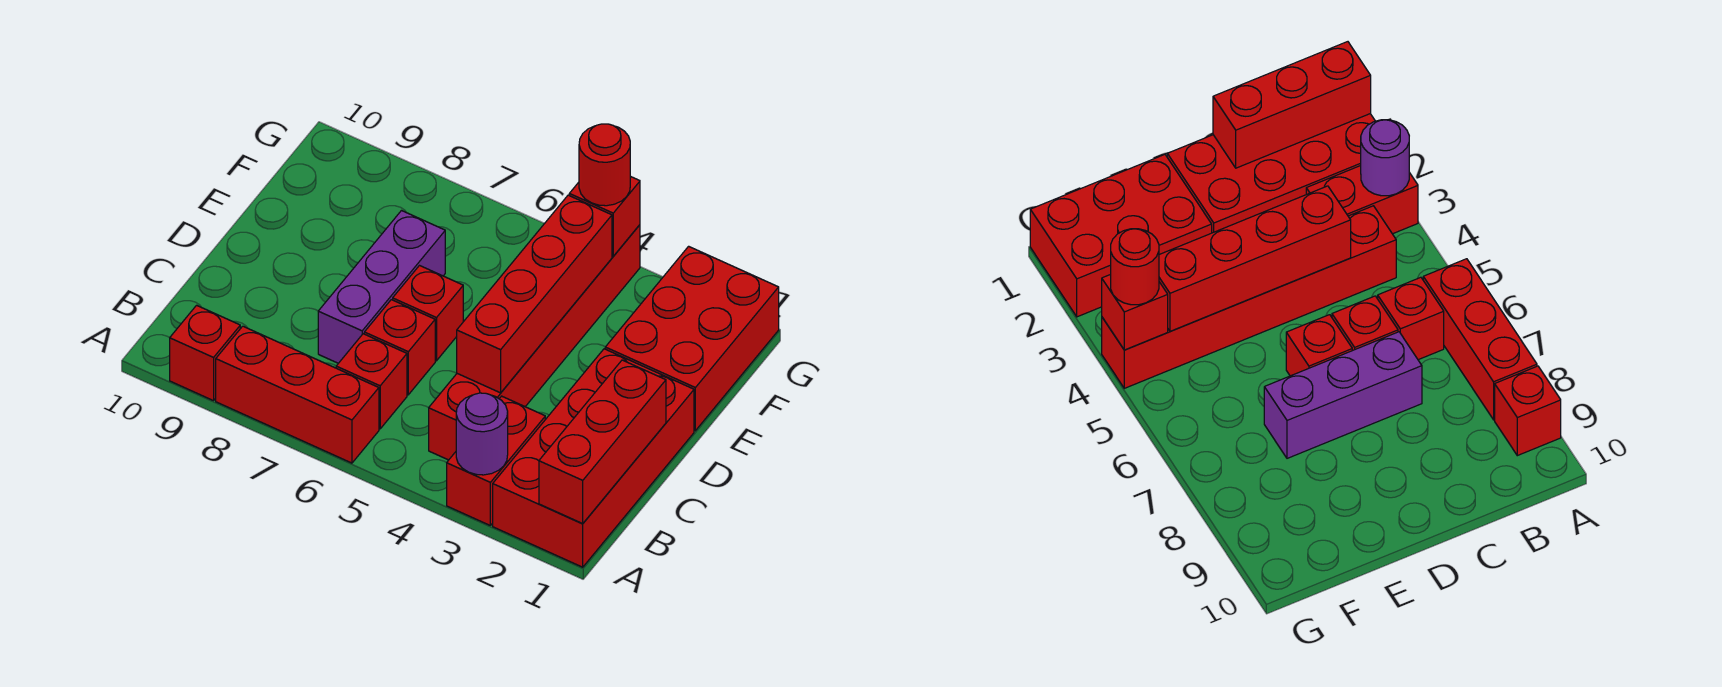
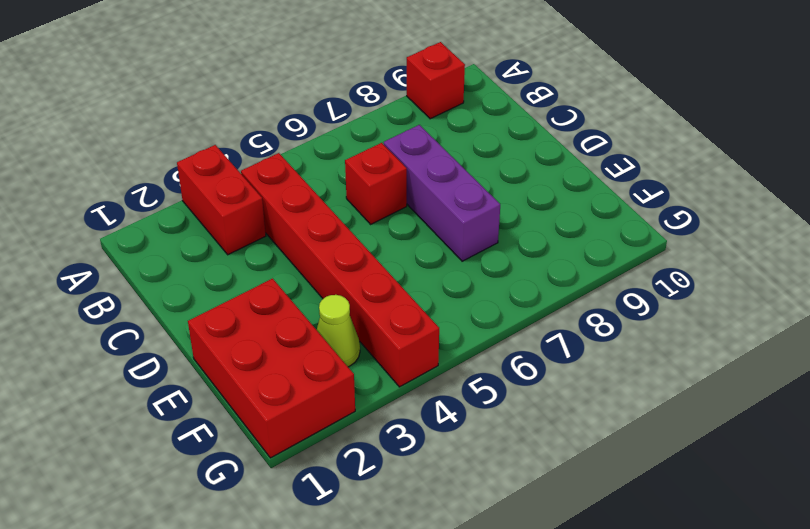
lime 1x1 cone [317,295,360,367] -> none
none -> red 2x4 brick [493,349,694,567]
none -> red 1x3 brick [216,326,379,463]
none -> red 1x1 brick [336,334,407,429]

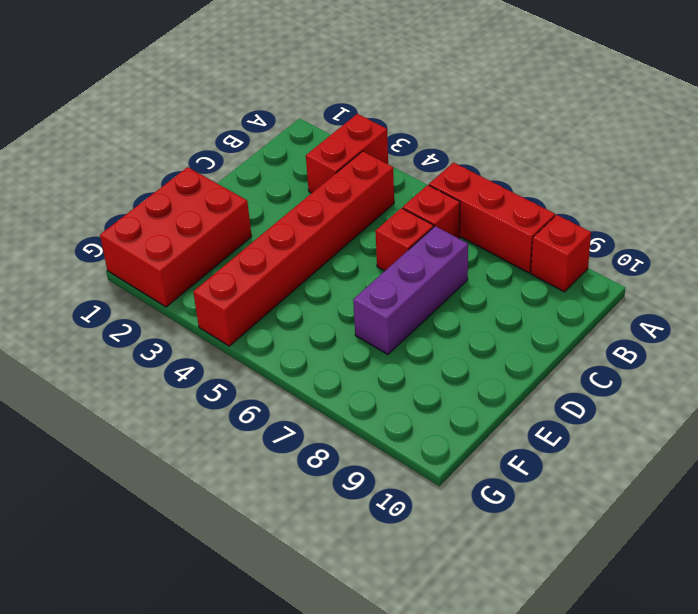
none -> red 2x4 brick [493,349,694,567]
none -> red 1x1 brick [393,266,463,361]
none -> red 1x3 brick [539,360,666,523]

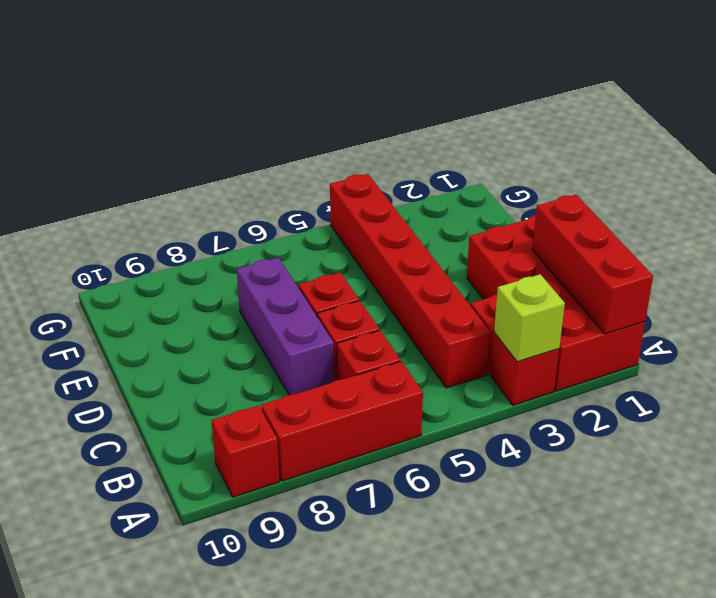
lime 1x1 brick [494,274,565,362] -> purple 1x1 round brick [456,393,508,475]
none -> red 2x3 brick [605,246,779,431]
none -> red 1x4 brick [457,195,612,393]
none -> red 1x1 brick [569,176,640,256]

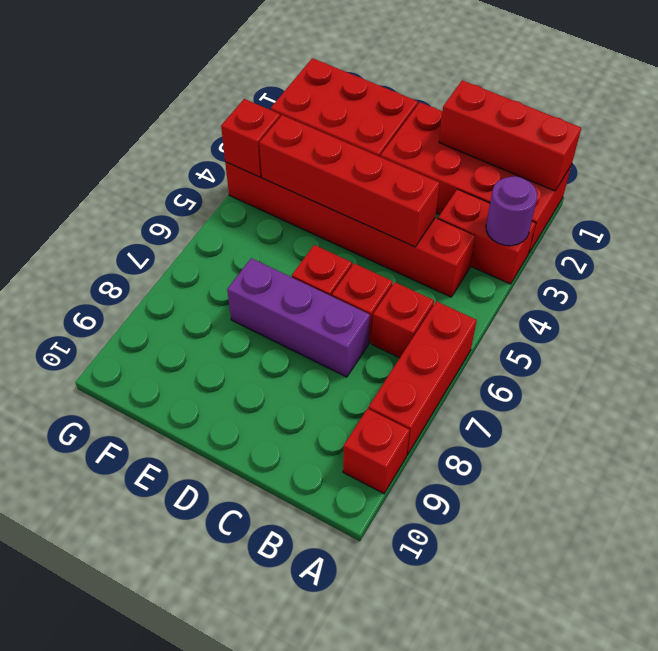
none -> red 1x1 round brick [579,124,630,206]

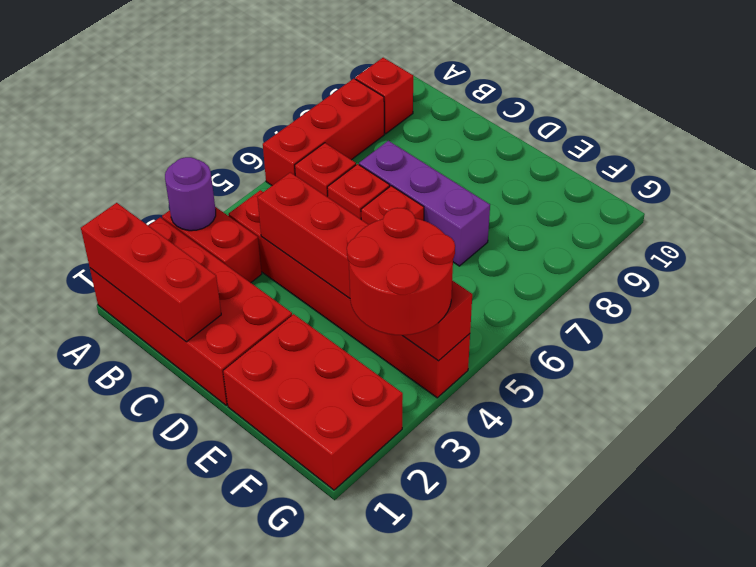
red 2x2 round brick [347,208,455,335] -> red 1x1 round brick [579,124,630,206]

